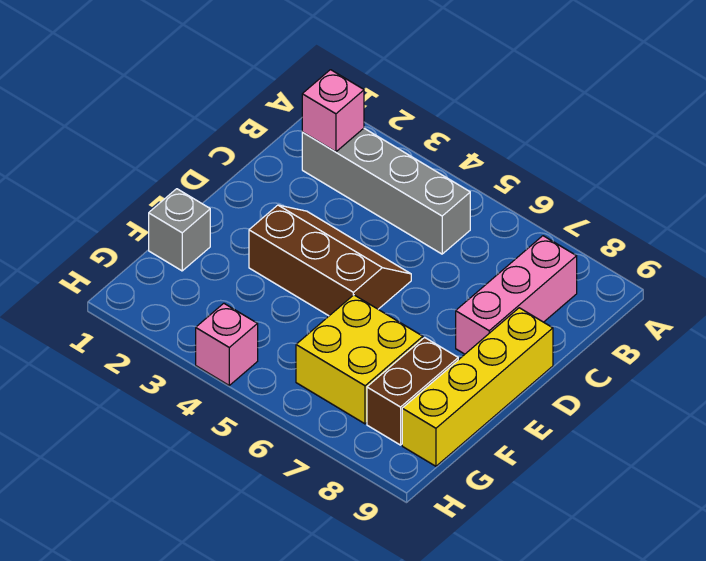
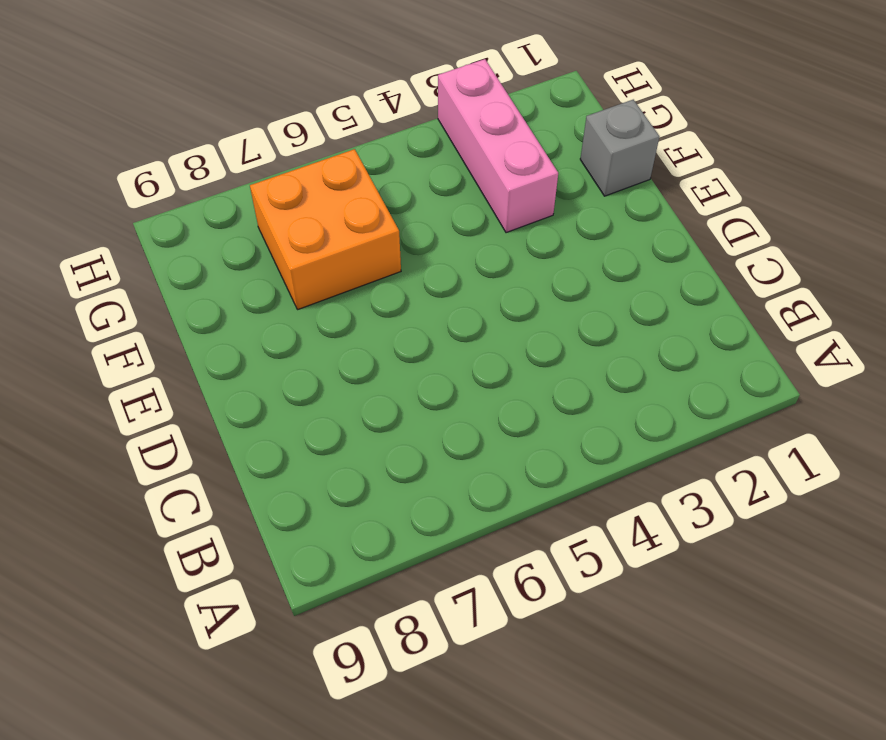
pink 1x3 brick [438,59,558,233] -> pink 1x3 brick moved to [456,236,577,354]
orange 2x2 brick [250,149,401,310] -> yellow 2x2 brick [296,295,423,424]
none -> grey 1x4 brick [302,128,470,254]
none -> brown 2x3 slope [249,205,411,316]

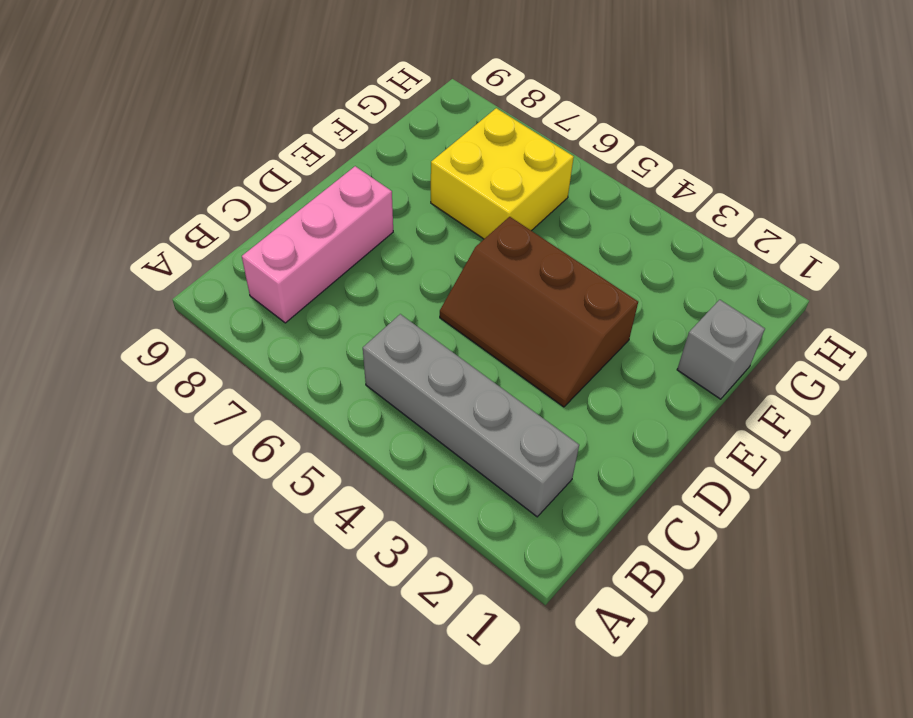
none -> yellow 1x4 brick [402,308,553,466]
none -> brown 1x2 brick [367,337,458,445]

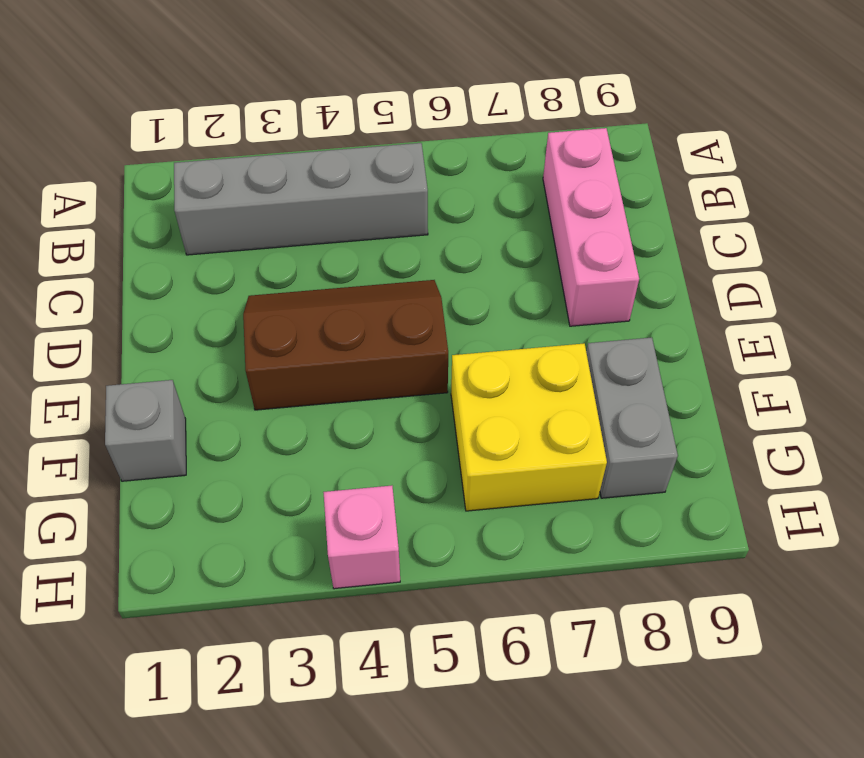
grey 1x2 brick [586,338,678,498] -> brown 1x2 brick [367,337,458,445]
none -> yellow 1x4 brick [402,308,553,466]
none -> pink 1x1 brick [302,70,364,152]

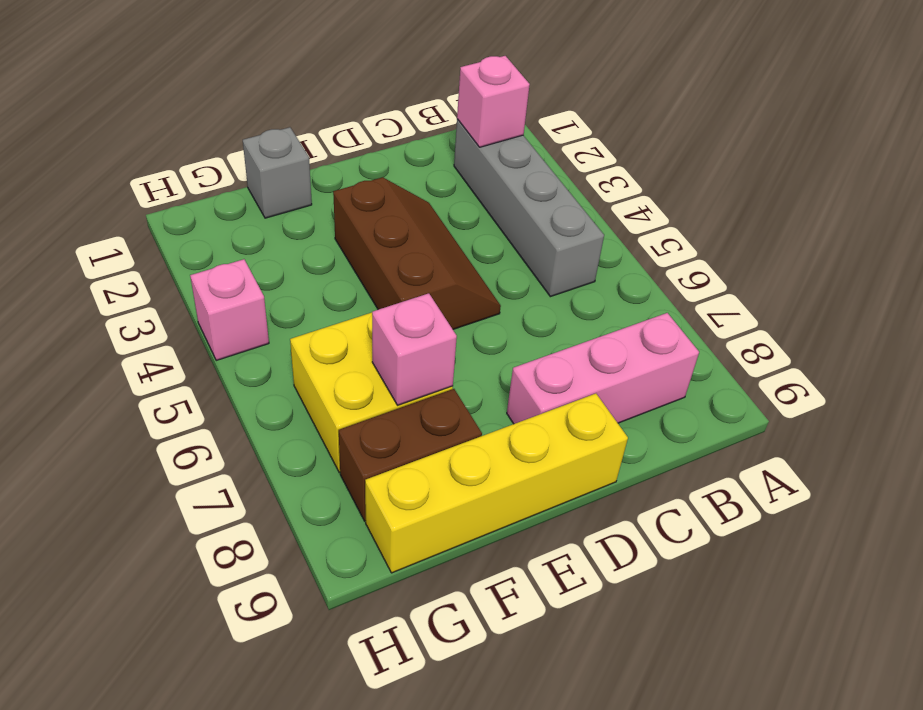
pink 1x1 brick [372,293,457,405] -> none

